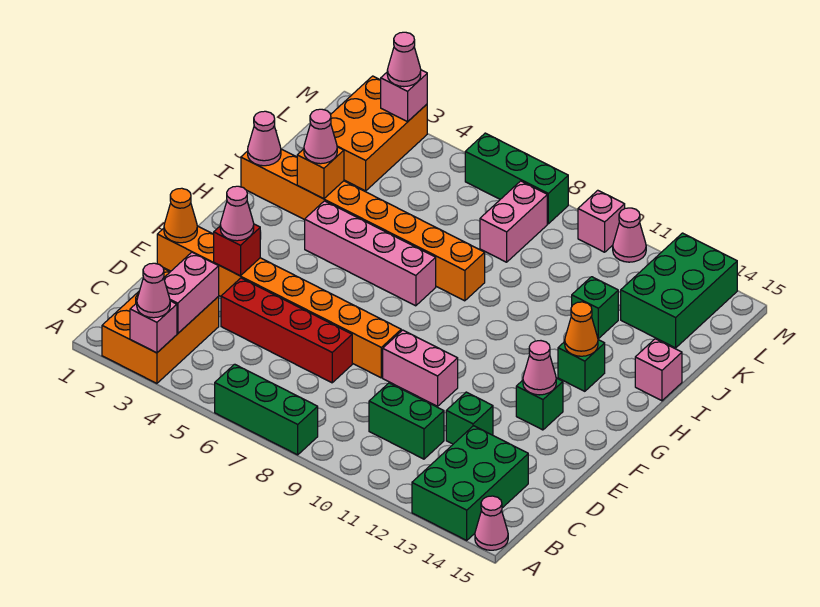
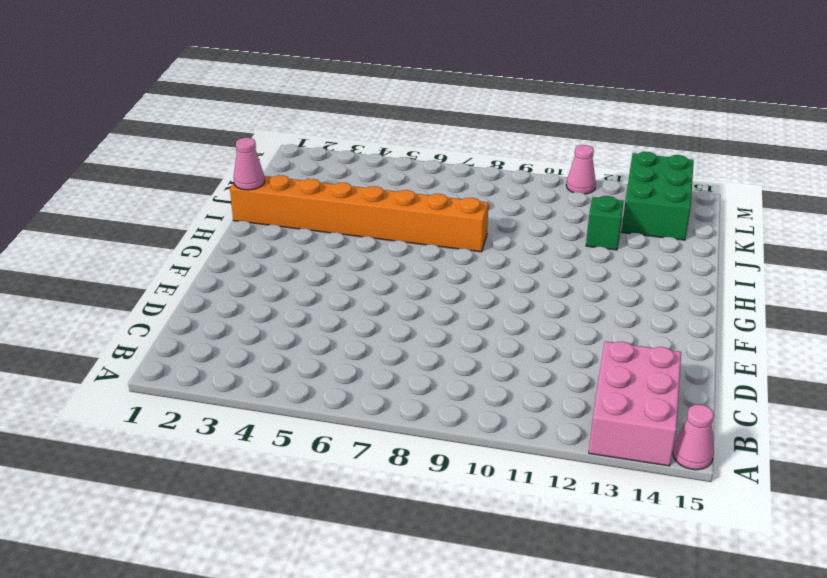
pink 2x3 brick [589,341,681,466] -> green 2x3 brick [412,426,528,540]
none -> orange 2x3 brick [102,269,219,383]
none -> green 1x3 brick [215,364,318,455]
none -> green 1x2 brick [369,383,444,459]
none -> red 1x4 brick [221,278,352,383]

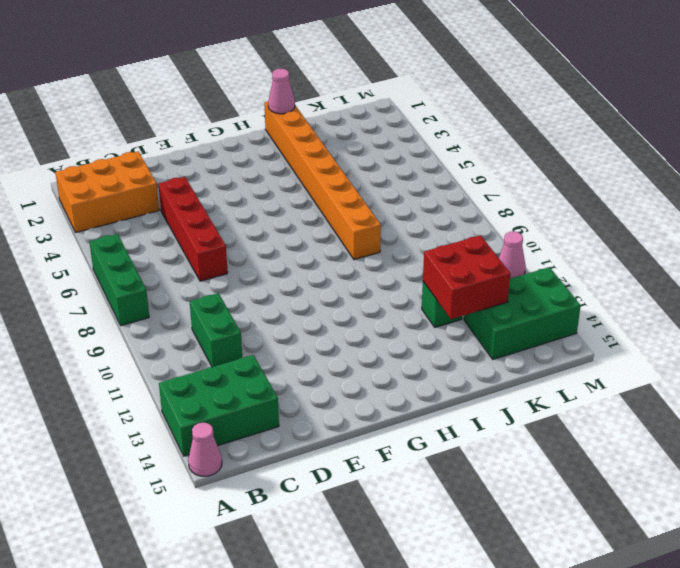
red 2x2 brick [423,235,510,319] -> none
none -> green 1x1 brick [446,392,493,444]
none -> orange 1x8 brick [157,226,401,378]
none -> pink 1x2 brick [383,330,458,406]
none -> green 1x1 brick [516,378,563,430]

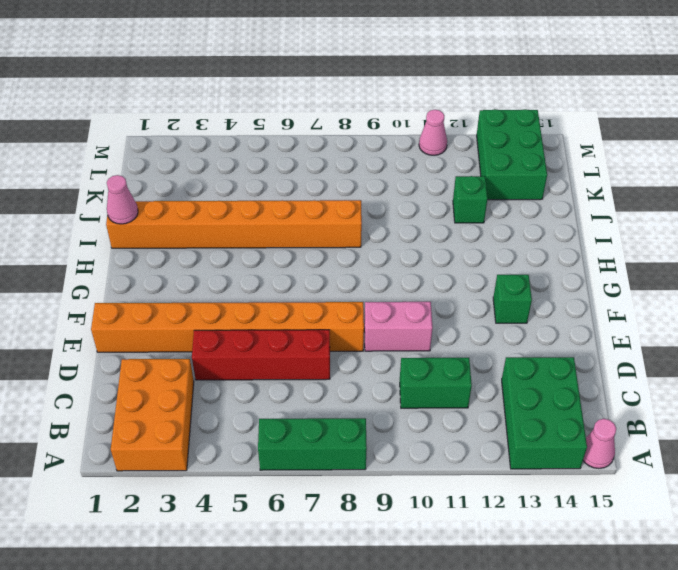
none -> green 1x1 brick [446,392,493,444]
none -> pink 1x4 brick [305,201,436,306]
none -> green 1x1 brick [558,340,605,391]
none -> pink 1x1 brick [635,339,682,401]

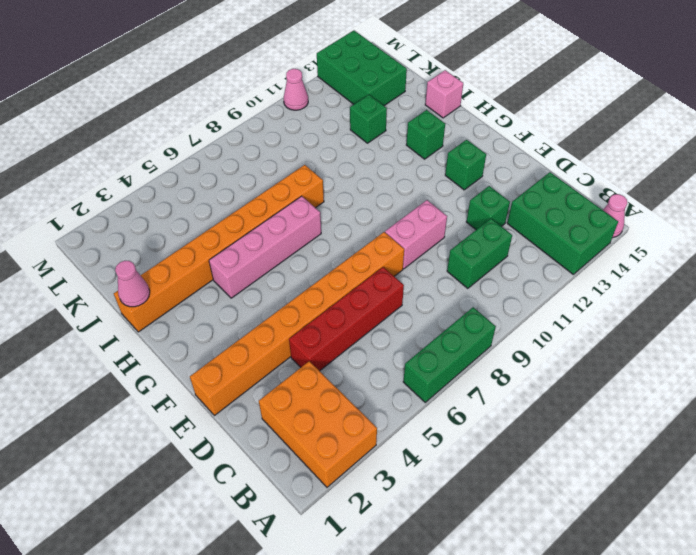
none -> orange 2x3 brick [331,76,427,191]
none -> pink 1x2 brick [480,181,547,262]
none -> green 1x3 brick [465,133,568,224]
none -> pink 1x1 brick [578,190,625,252]

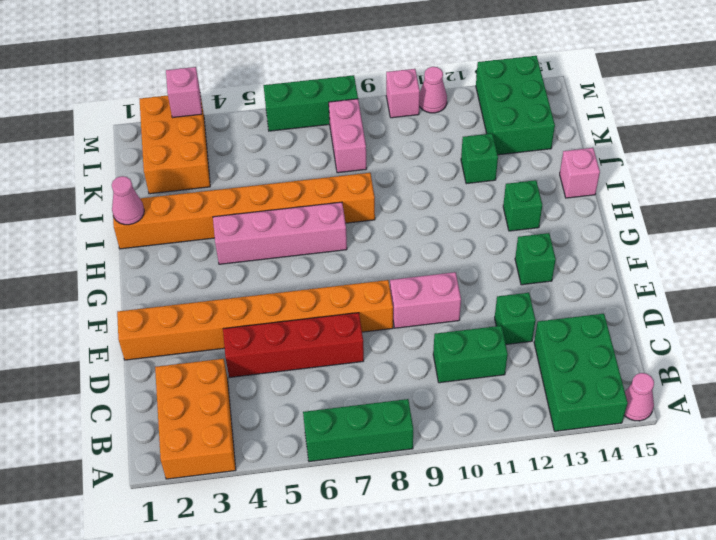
none -> pink 1x1 brick [130,301,177,353]
none -> pink 1x2 brick [164,252,219,333]
none -> orange 1x1 cone [164,188,197,243]
none -> red 1x1 brick [214,224,260,276]

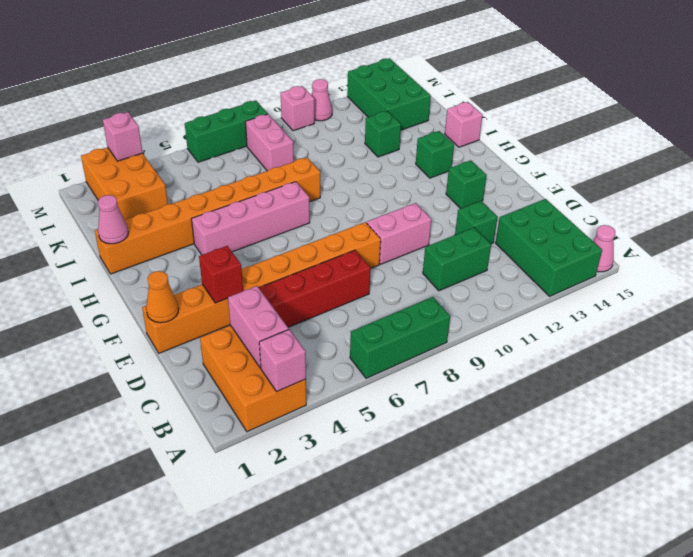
none -> pink 1x1 cone [523,341,556,395]
none -> orange 1x1 cone [565,302,598,356]
none -> orange 1x1 brick [297,147,344,199]
none -> pink 1x1 cone [137,263,170,318]

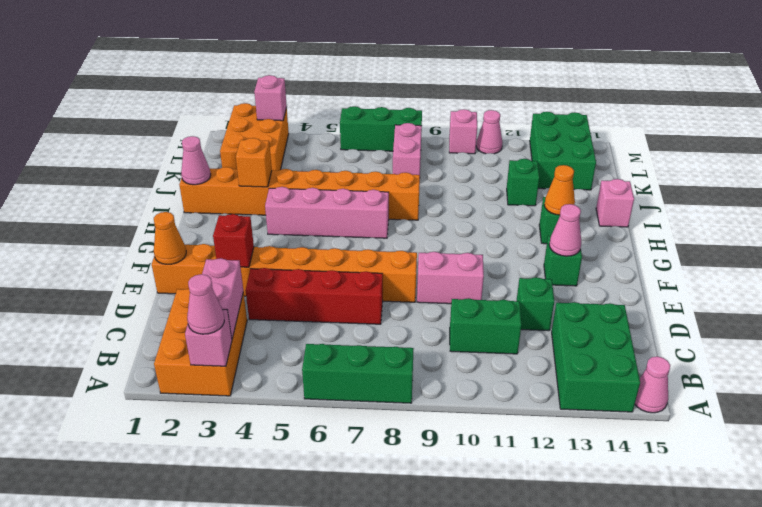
none -> pink 1x1 cone [220,186,254,241]
none -> pink 1x1 cone [304,109,337,164]
none -> pink 1x1 cone [387,32,421,87]

